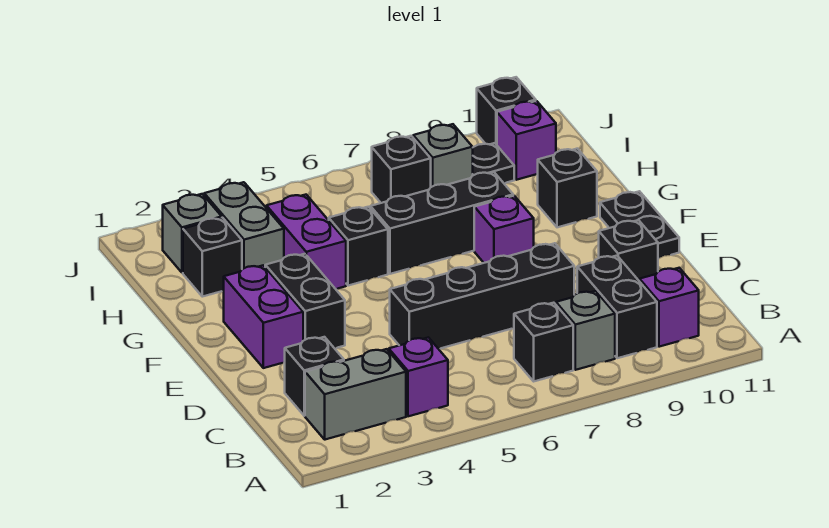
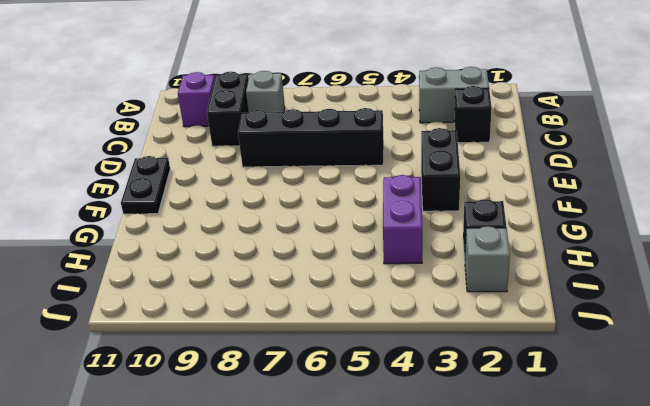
none -> purple 1x1 brick [389,337,448,416]
none -> black 1x1 brick [514,303,573,381]
none -> black 1x1 brick [599,220,658,281]

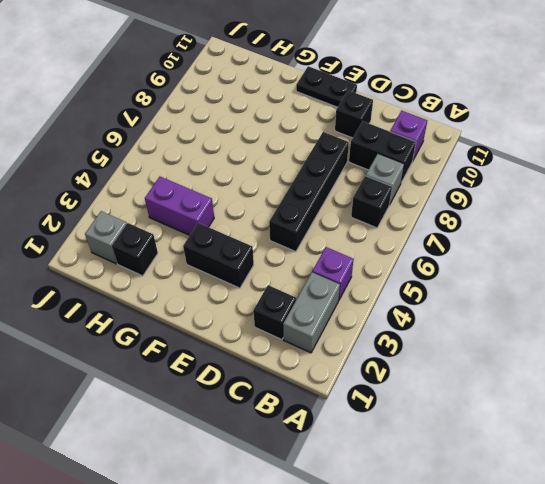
none -> purple 1x2 brick [224,265,303,368]
none -> purple 1x1 brick [474,196,534,263]
none -> black 1x1 brick [329,207,388,286]

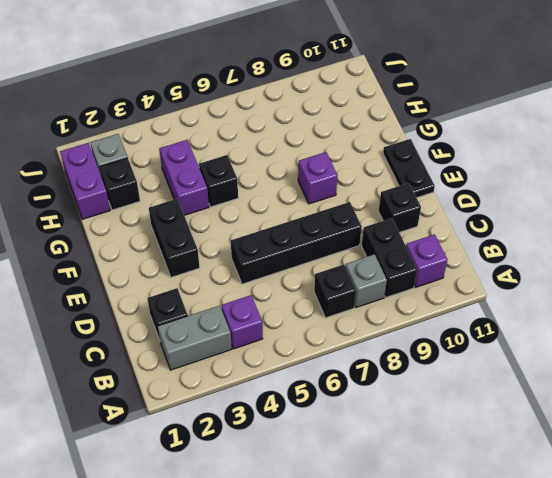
purple 1x2 brick [60,143,110,219] -> purple 1x2 brick moved to [224,265,303,368]
none -> black 1x3 brick [370,172,513,274]
none -> black 1x1 brick [538,149,597,227]
none -> grey 1x2 brick [204,182,284,269]

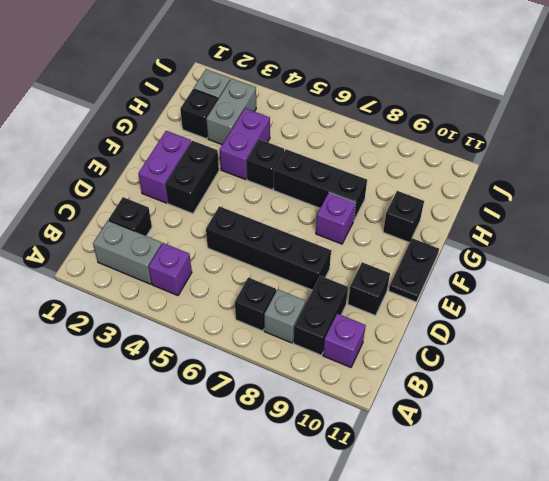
none -> black 1x1 brick [372,136,431,203]
none -> grey 1x1 brick [413,124,473,187]
none -> black 1x1 plate [473,143,514,183]

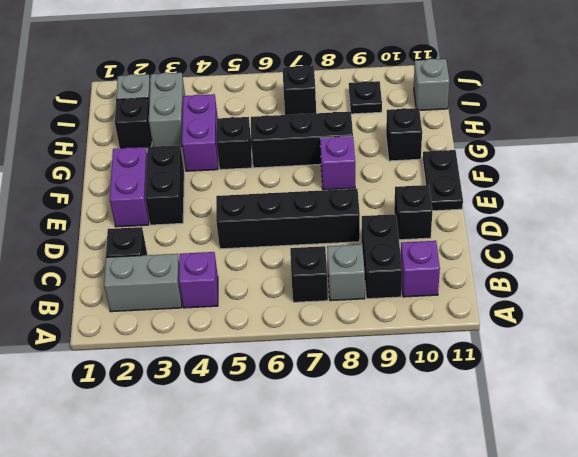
grey 1x1 brick [414,59,450,110] -> grey 1x1 brick moved to [413,124,473,187]
none -> purple 1x1 brick [497,101,556,180]
none -> black 1x1 brick [477,77,536,145]

